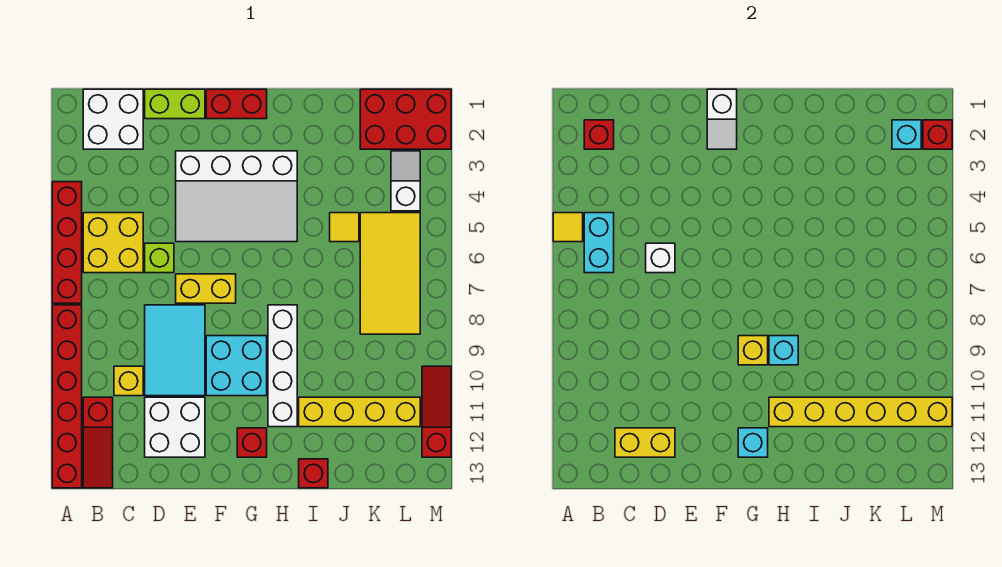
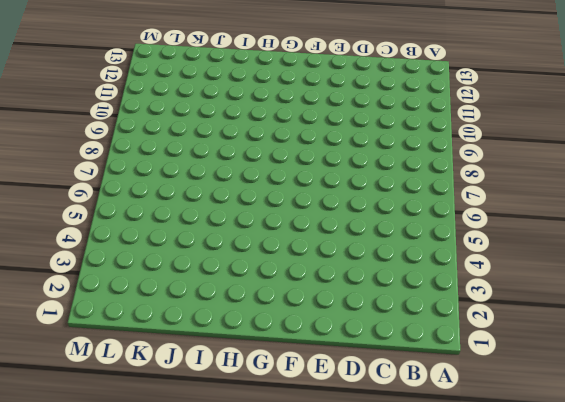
none -> red 1x4 brick [52,182,82,303]
none -> red 1x6 brick [52,305,82,488]
none -> white 2x2 brick [83,89,143,149]
none -> yellow 2x2 brick [83,213,143,273]

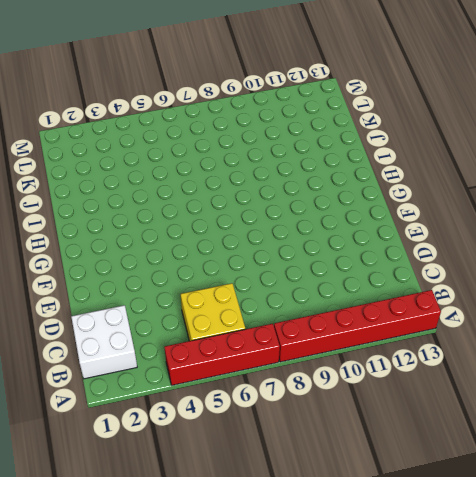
none -> red 1x3 slope [83,397,113,488]
none -> yellow 1x1 brick [114,366,143,396]
none -> lime 1x2 brick [145,89,205,119]
none -> lime 1x1 brick [145,243,174,273]

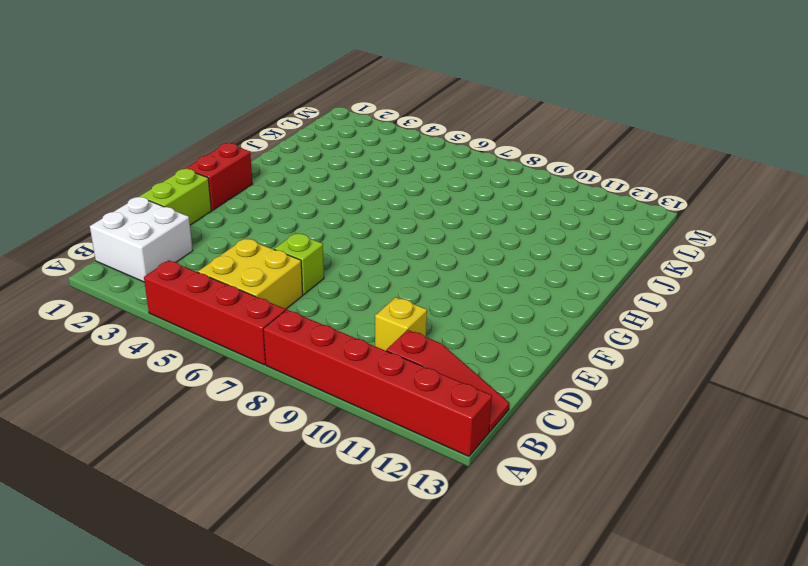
none -> cyan 2x3 tile [145,305,205,396]
none -> white 2x2 brick [145,397,205,457]
none -> white 3x4 slope [176,151,297,242]
none -> yellow 1x2 brick [176,274,236,303]

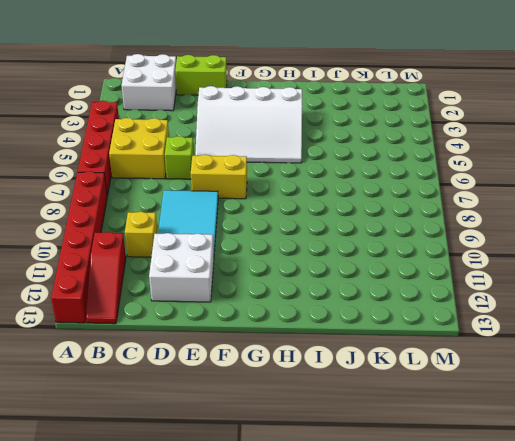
none -> red 1x2 brick [206,89,267,119]
none -> cyan 2x2 brick [206,336,267,396]
none -> red 1x1 brick [237,428,267,457]
none -> white 1x4 brick [268,305,297,427]

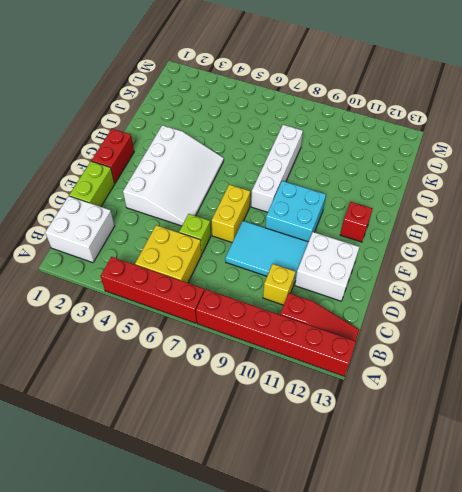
white 1x4 brick [251,125,303,212] -> white 1x4 brick turned to [268,305,297,427]
none -> yellow 1x4 brick [299,397,420,427]
none -> red 1x1 brick [299,459,328,488]
none -> yellow 1x1 tile [330,213,359,242]
none -> red 2x3 brick [360,89,451,149]

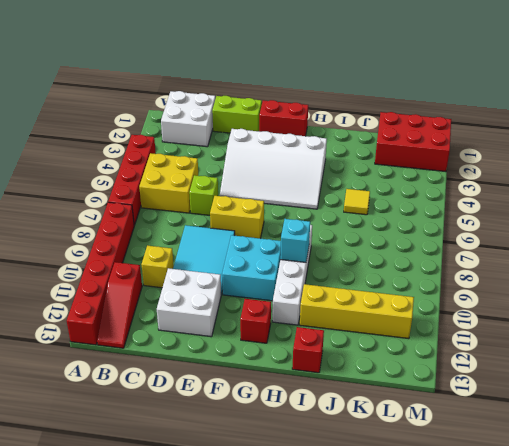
none -> yellow 2x4 tile [360,213,420,334]
none -> white 1x2 slope [391,151,420,211]
none -> red 1x3 slope [422,366,451,457]
none -> yellow 1x1 tile [553,213,583,242]

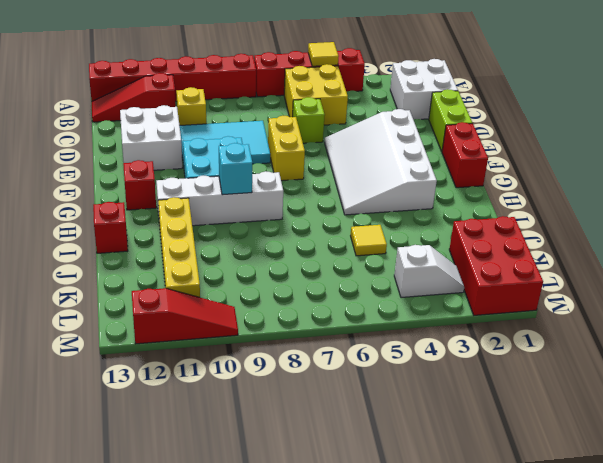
none -> yellow 2x4 tile [360,213,420,334]
none -> red 1x1 brick [584,120,614,149]
none -> cyan 1x2 brick [584,213,614,273]
none -> yellow 1x2 brick [615,428,675,457]

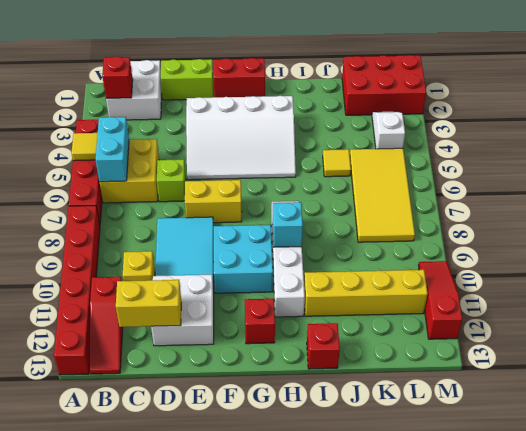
none -> white 1x1 brick [646,243,675,273]
none -> white 1x2 slope [707,89,737,149]
none -> yellow 1x1 brick [738,336,768,365]
none -> cyan 1x1 brick [738,428,768,457]

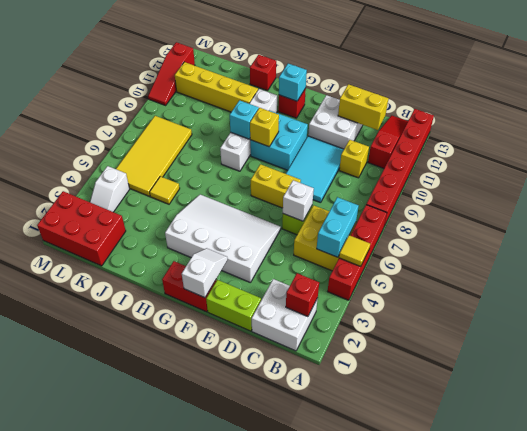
none -> yellow 1x6 brick [769,397,952,427]
none -> cyan 1x1 brick [892,120,921,149]
none -> red 1x1 brick [923,120,952,149]

